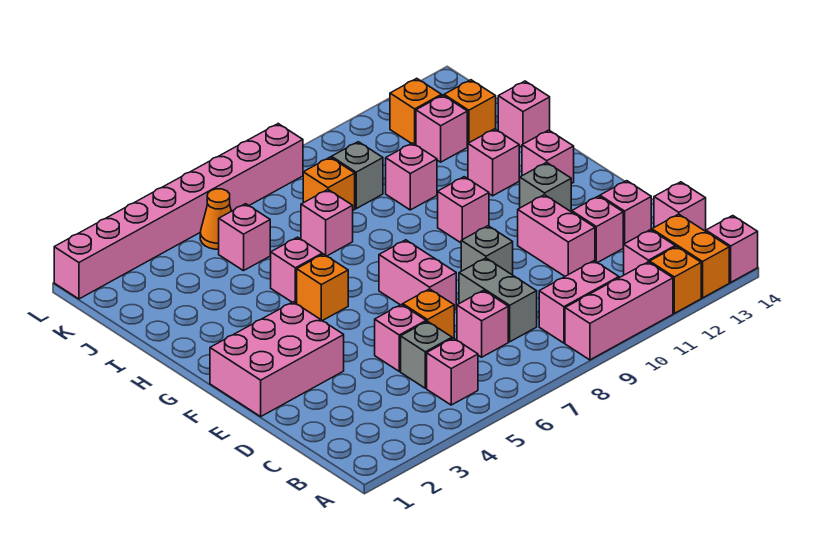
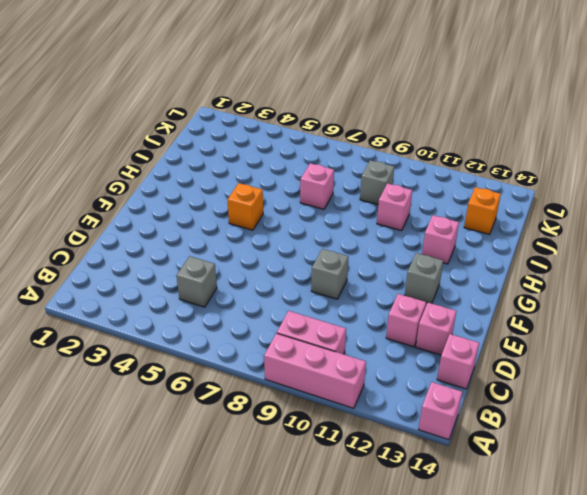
none -> orange 1x1 brick [650,247,701,313]
none -> orange 1x2 brick [652,214,729,298]
none -> pink 1x1 brick [427,338,478,405]
none -> pink 1x1 brick [624,230,675,275]

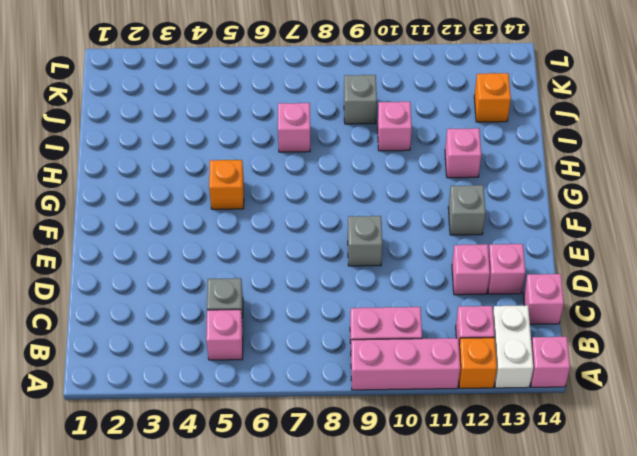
white 1x2 brick [493,305,533,388] -> orange 1x2 brick [652,214,729,298]
none -> pink 1x1 brick [457,290,508,357]
none -> grey 1x2 brick [459,258,537,342]
none -> pink 1x1 brick [375,305,426,371]
none -> orange 1x1 brick [403,289,454,338]

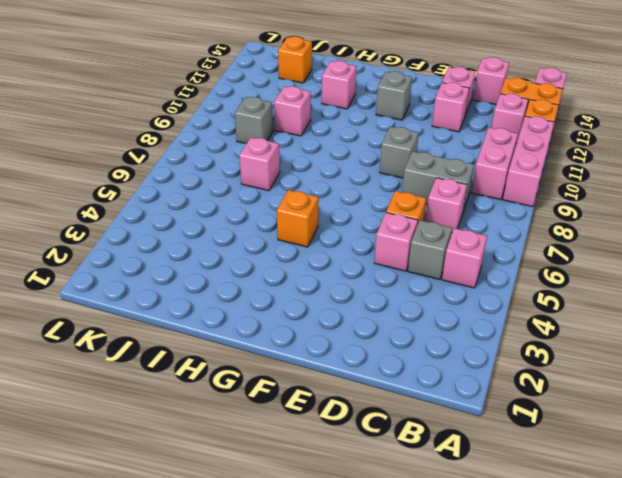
none -> pink 1x2 brick [518,195,595,276]
none -> pink 2x3 brick [210,302,344,416]
none -> pink 1x2 brick [379,240,456,310]
none -> pink 1x1 brick [438,177,489,243]

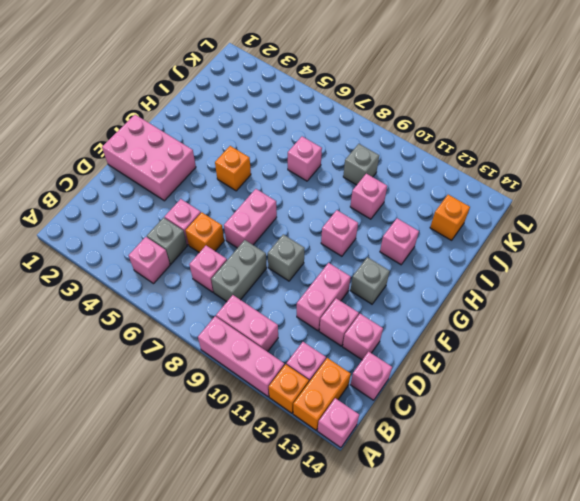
none -> pink 1x1 brick [522,130,574,184]
none -> pink 1x1 brick [271,237,322,304]
none -> pink 1x1 brick [498,81,550,147]
none -> pink 1x1 brick [219,204,270,271]

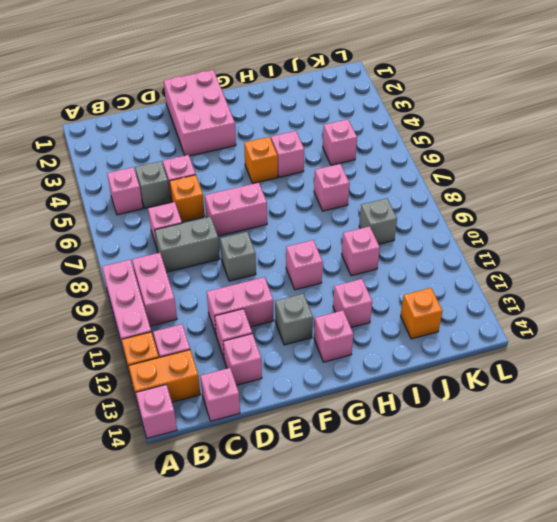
none -> pink 1x1 brick [498,81,550,147]
none -> orange 1x1 brick [303,157,355,210]
none -> pink 1x1 brick [416,95,467,162]
none -> orange 1x1 cone [200,189,231,249]

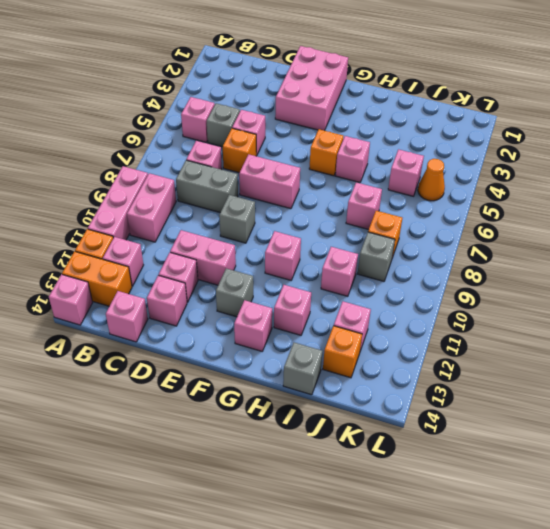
grey 1x1 brick [283,342,322,395] -> pink 1x1 brick [498,81,550,147]
none -> orange 1x1 brick [390,78,442,145]
none -> pink 1x8 brick [54,124,303,299]

